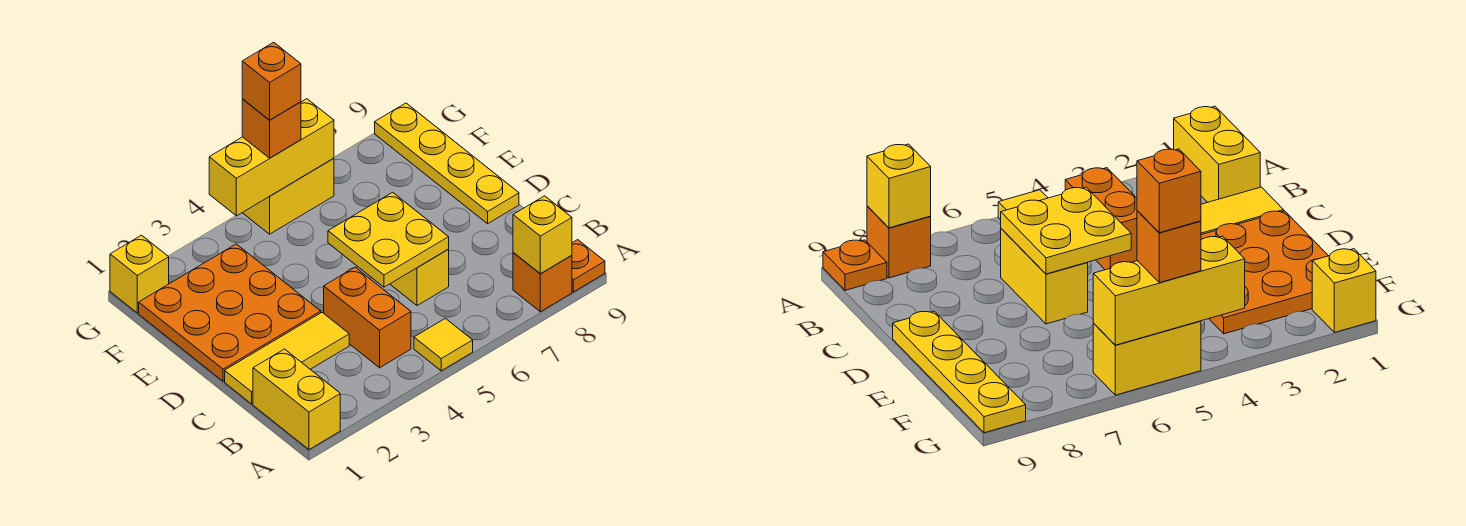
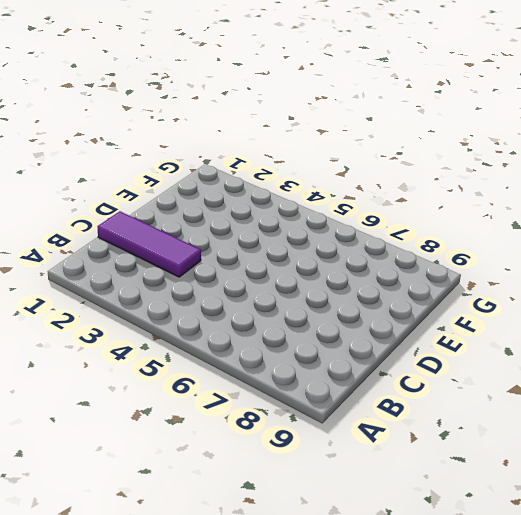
purple 1x3 tile [97,211,201,277] -> yellow 1x3 tile [225,312,349,404]
none -> yellow 1x2 brick [253,349,340,450]
none -> yellow 1x1 tile [414,318,473,371]
none -> orange 1x1 brick [513,253,572,312]

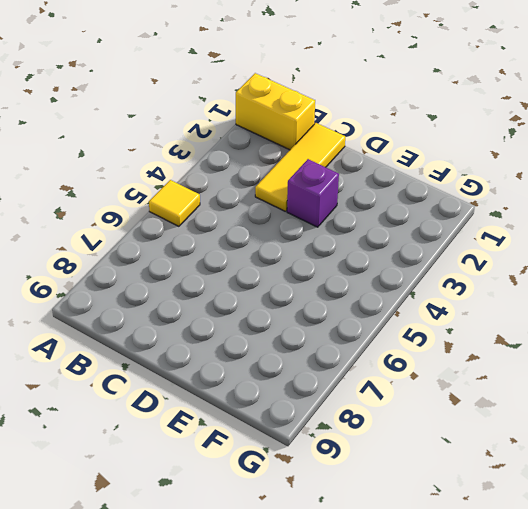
purple 1x1 brick [287,159,339,227] -> orange 3x3 plate [139,244,321,381]
none -> orange 1x1 brick [513,253,572,312]
none -> orange 1x1 plate [572,240,605,292]
none -> orange 1x2 brick [324,267,411,368]

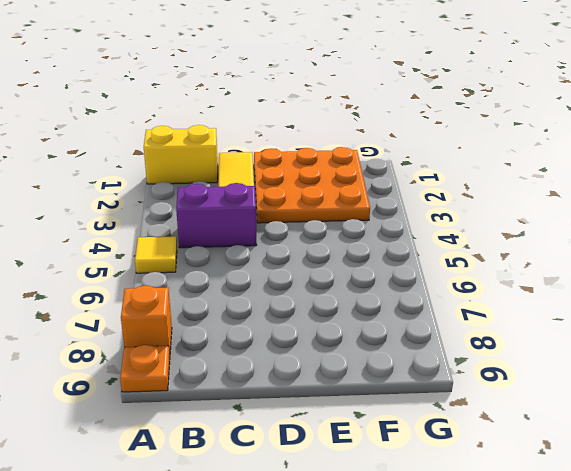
purple 1x2 brick [176,183,257,248] -> orange 1x2 brick [324,267,411,368]
none -> yellow 1x2 brick [390,250,449,306]
none -> yellow 1x4 plate [375,103,519,224]
none -> yellow 1x1 brick [110,235,169,313]

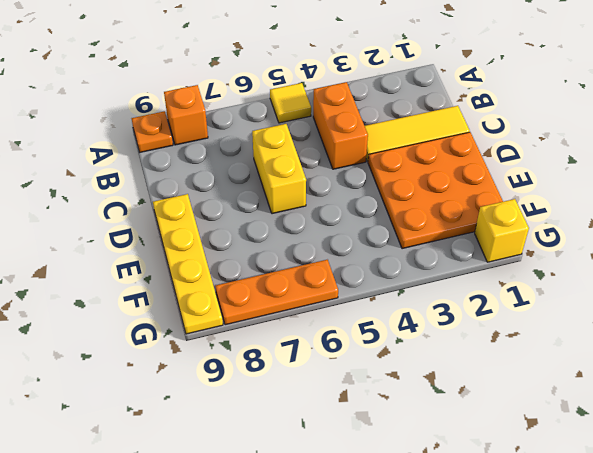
orange 1x3 plate [216,260,338,325] -> yellow 1x2 brick [243,158,334,234]
none -> yellow 1x2 brick [253,349,340,450]
none -> yellow 1x1 brick [513,196,572,274]
none -> yellow 2x2 plate [328,192,449,287]

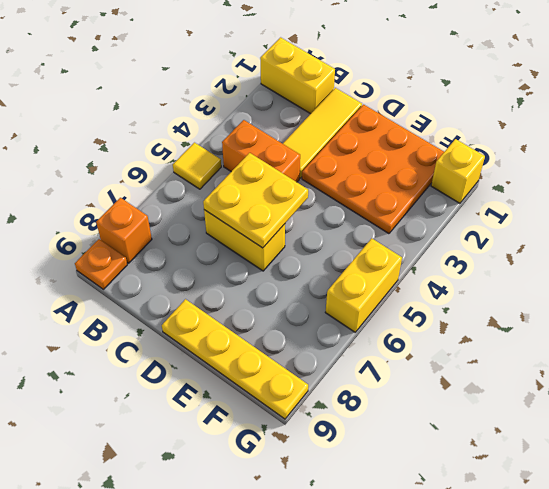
none -> yellow 1x1 brick [513,196,572,274]
none -> yellow 1x3 brick [209,99,334,216]
none -> orange 1x1 brick [242,99,301,158]

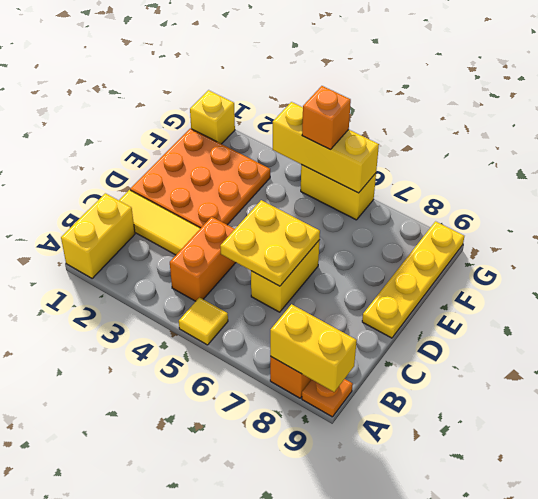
yellow 1x2 brick [270,304,357,392] -> yellow 1x1 brick [513,196,572,274]
none -> orange 1x1 brick [242,42,301,120]

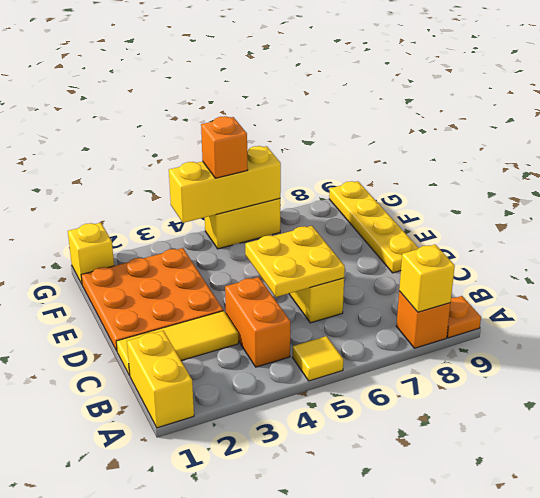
none -> orange 1x1 brick [242,42,301,120]

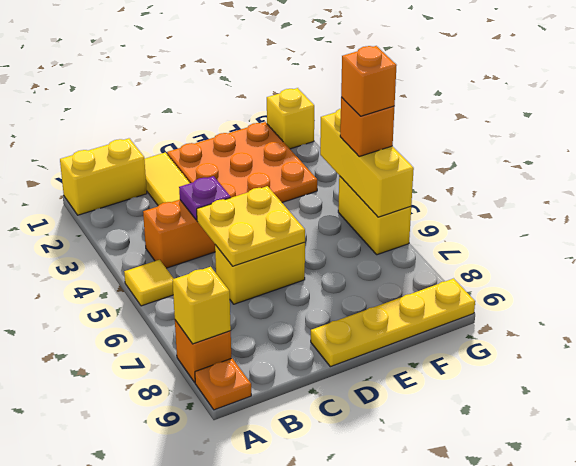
purple 1x1 plate [179,176,231,220] -> none

